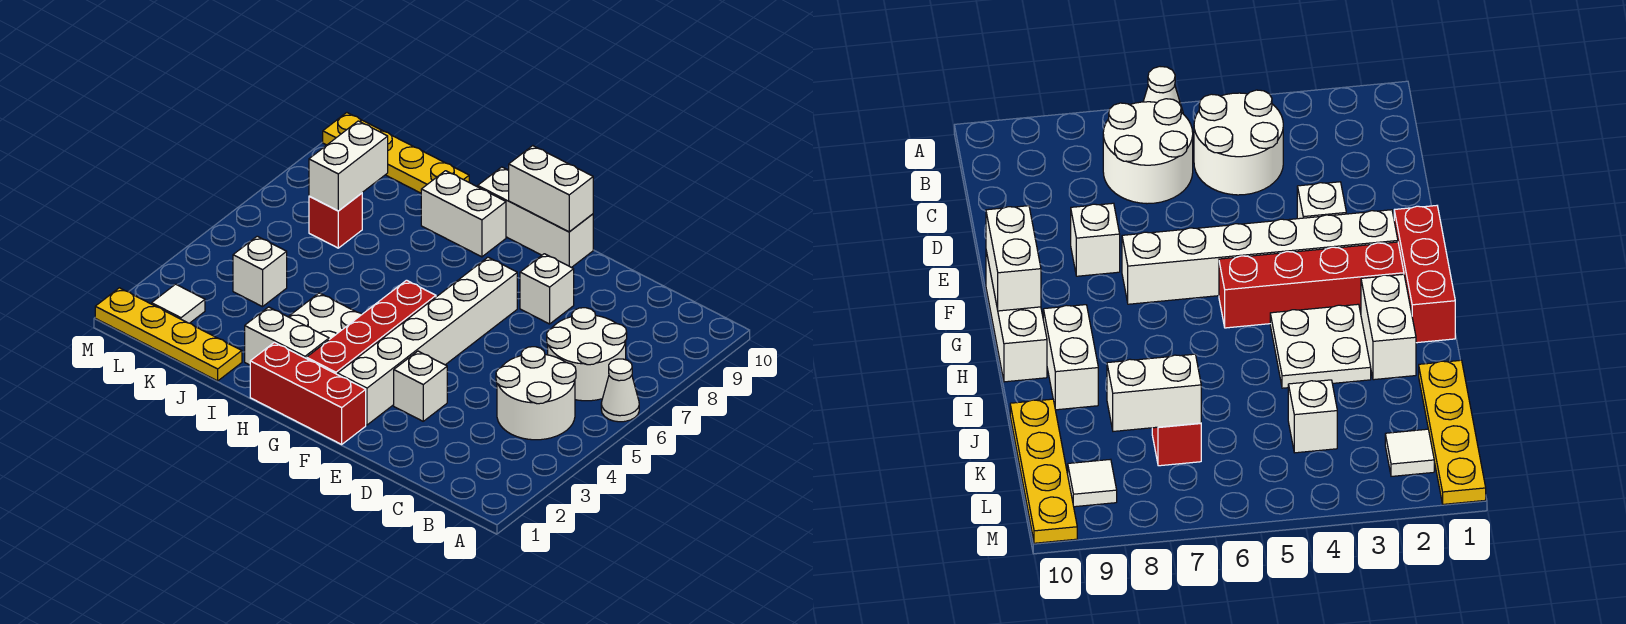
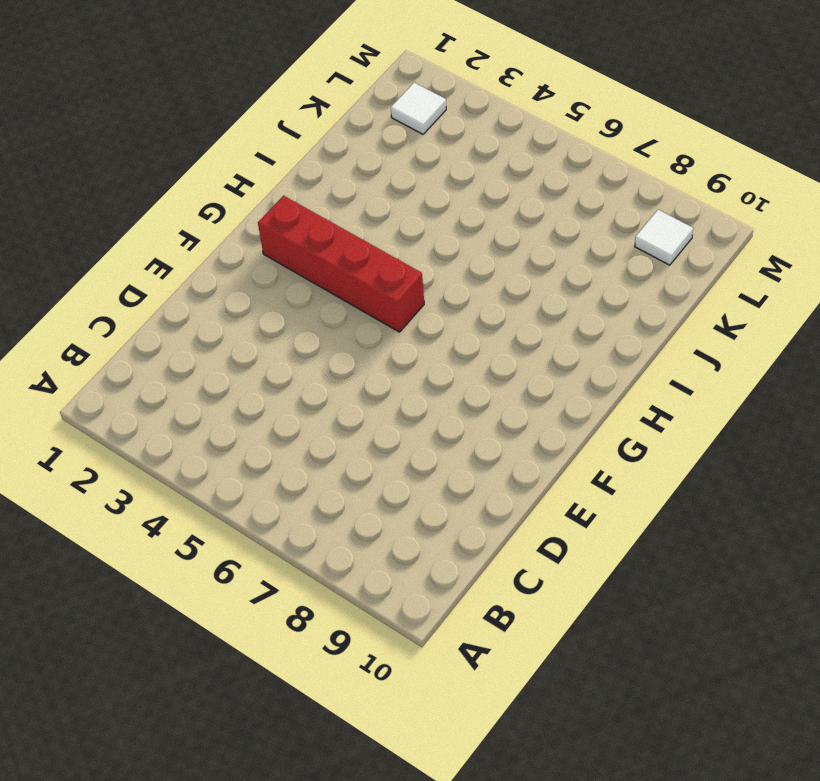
none -> white 1x1 cone [601,359,639,422]
none -> white 2x2 round brick [496,347,576,440]
none -> white 2x2 round brick [547,308,627,401]

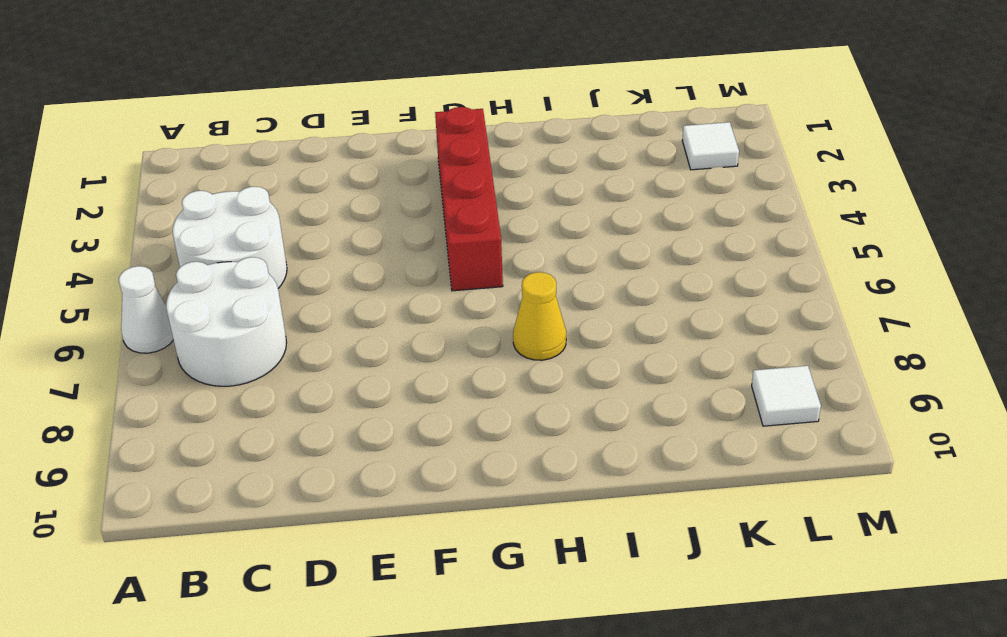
yellow 1x1 cone [513,272,566,360] -> none
none -> white 1x1 brick [394,351,447,421]
none -> white 1x1 brick [520,254,574,324]
none -> red 1x3 brick [250,342,366,444]

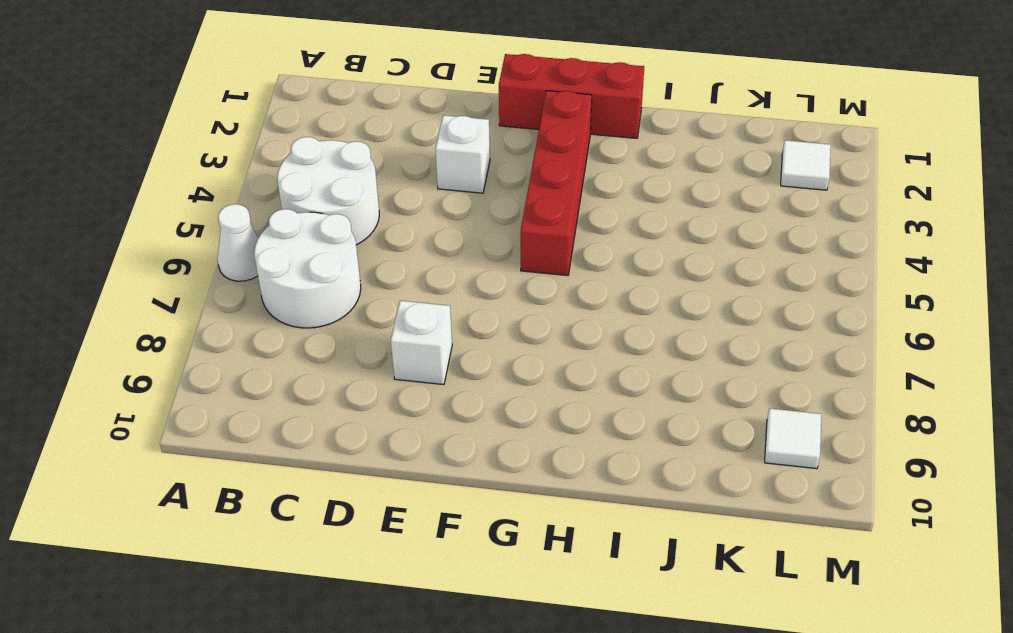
none -> white 1x6 brick [338,257,517,425]
none -> white 1x3 brick [478,167,593,268]
none -> white 1x2 brick [245,307,329,365]

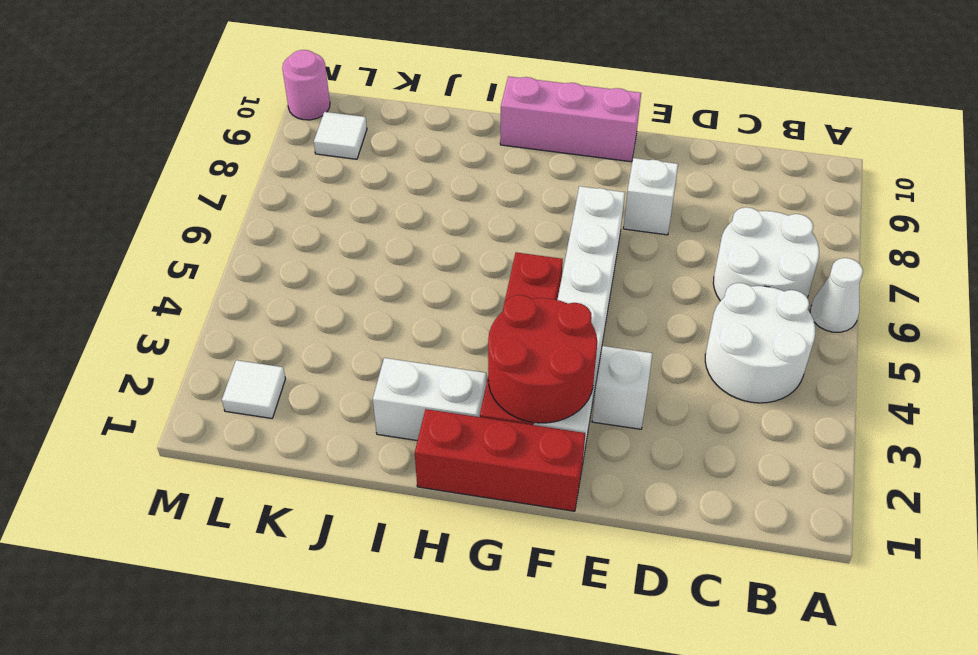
red 2x2 round brick [488,295,597,423] -> none
pink 1x3 brick [500,76,641,162] -> white 1x3 brick [478,167,593,268]
pink 1x1 round brick [282,50,330,120] -> yellow 1x4 plate [323,113,469,193]
none -> white 2x2 plate [288,293,362,340]
none -> white 1x2 brick [421,171,506,257]
none -> yellow 1x4 plate [95,288,242,381]

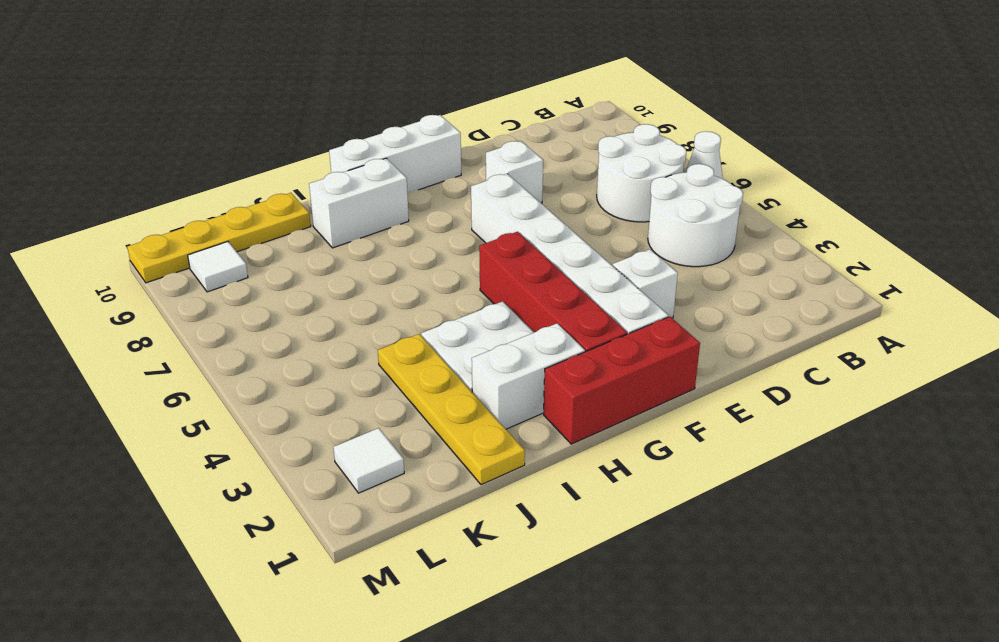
yellow 1x4 plate [378,334,525,485] -> yellow 1x4 plate turned to [95,288,242,381]
none -> white 1x1 brick [233,236,287,307]
none -> red 1x1 brick [309,193,362,248]
none -> white 1x2 brick [509,146,593,232]

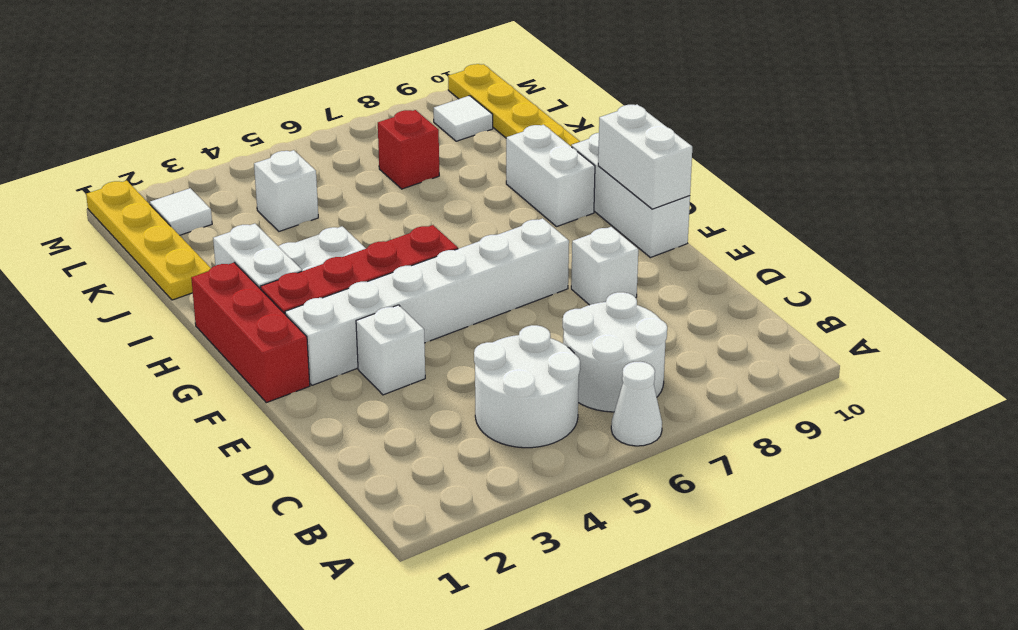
none -> white 1x2 brick [309,121,388,211]

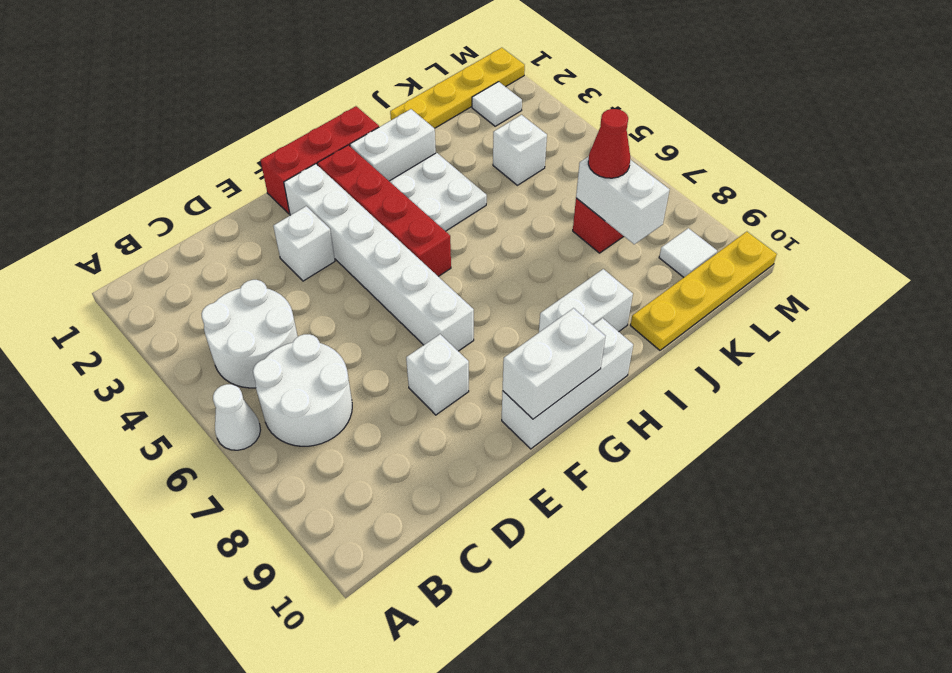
red 1x1 cone [588,109,630,178] -> none

